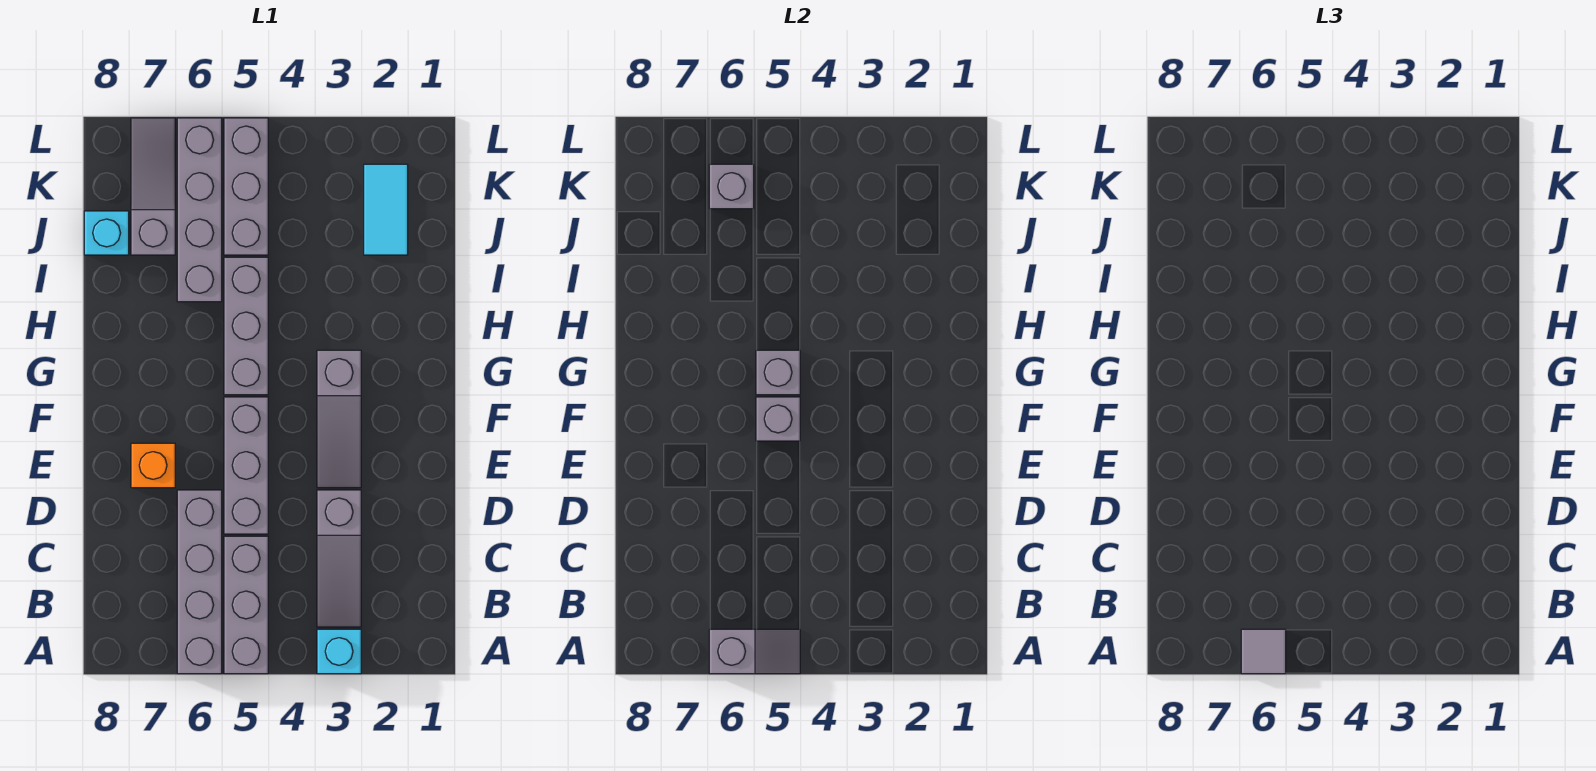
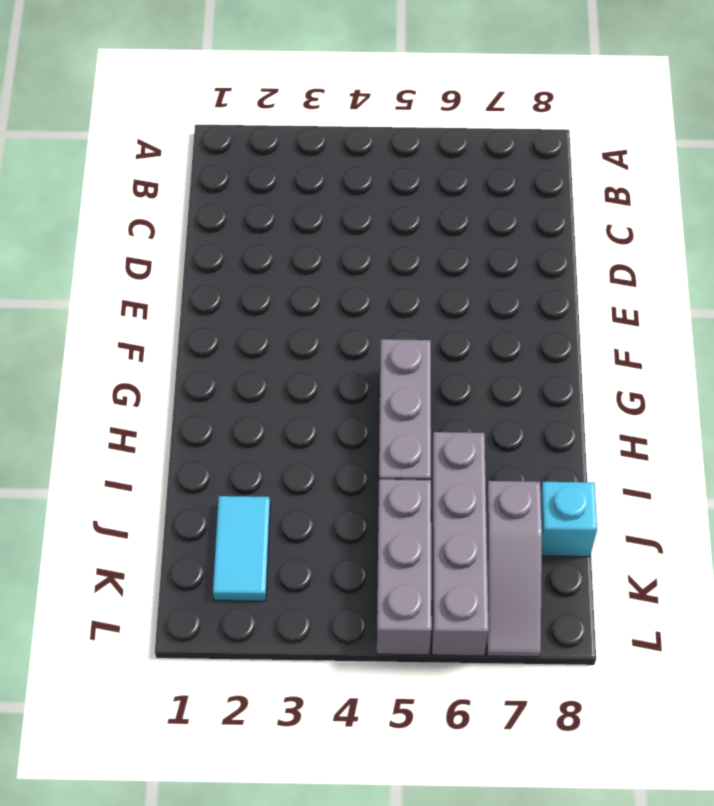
none -> cyan 1x1 brick [317,629,361,674]
none -> grey 1x3 brick [224,536,268,674]
none -> grey 1x4 brick [177,490,222,674]

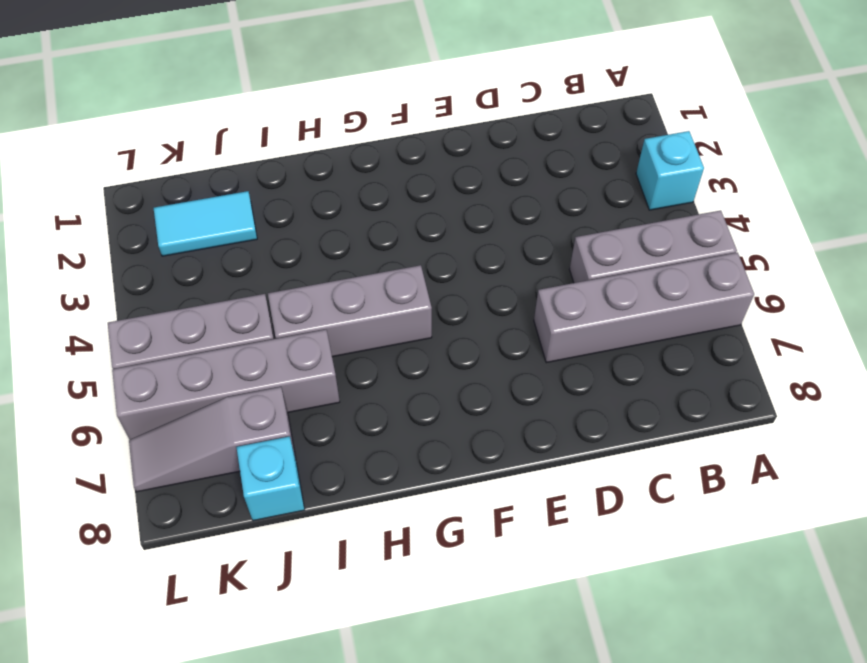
none -> grey 1x3 slope [317,490,361,627]
none -> grey 1x3 brick [224,397,268,534]
none -> grey 1x3 slope [317,350,361,488]

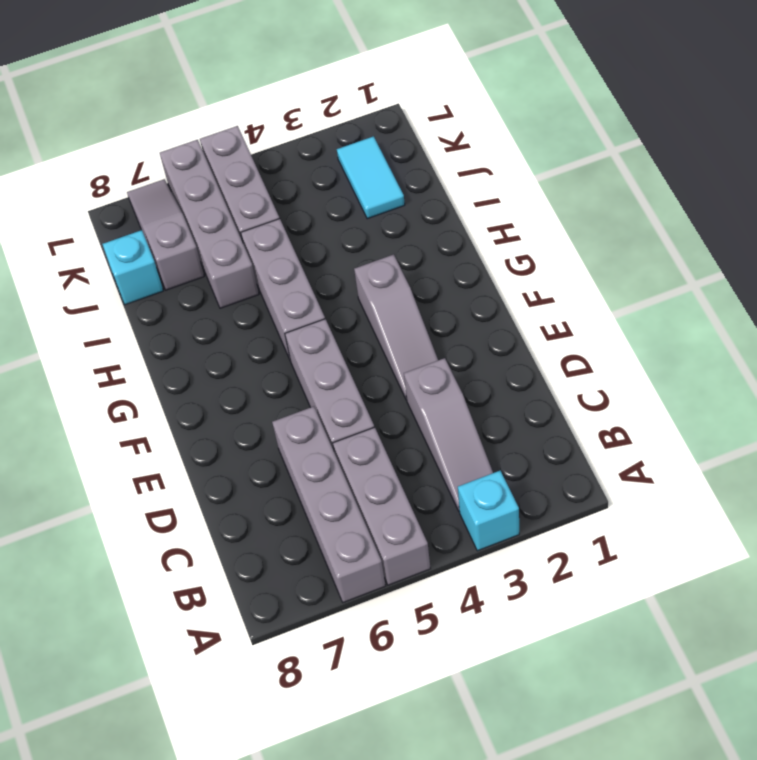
none -> orange 1x1 brick [131,443,175,488]
none -> grey 1x2 slope [709,629,800,674]
none -> grey 1x1 brick [756,397,800,441]

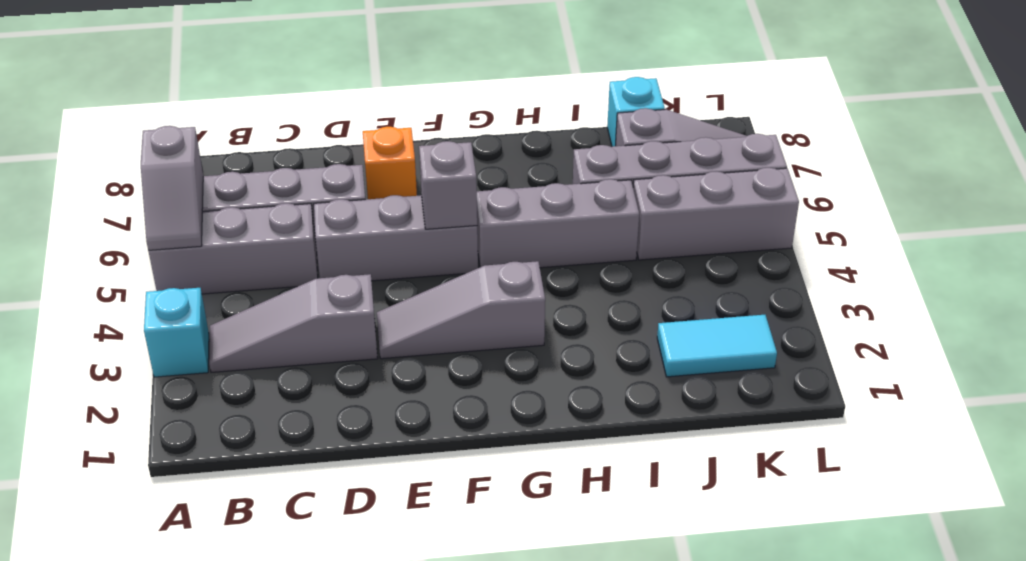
none -> grey 1x1 brick [756,350,800,395]
none -> grey 1x1 brick [709,164,754,209]
none -> grey 1x1 tile [1241,629,1286,674]

